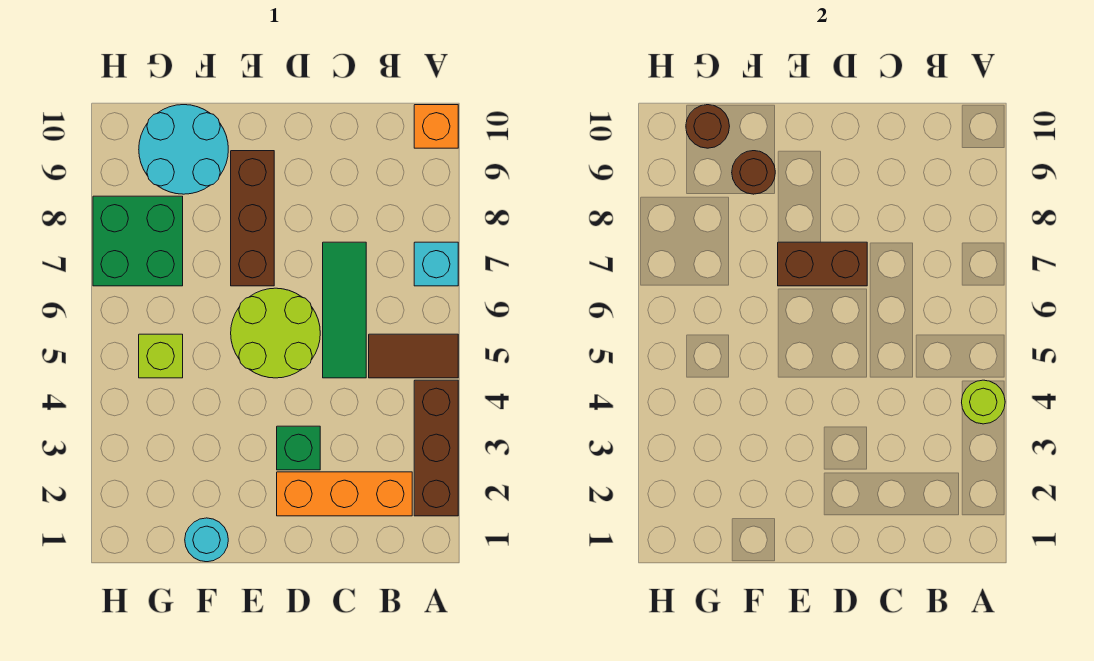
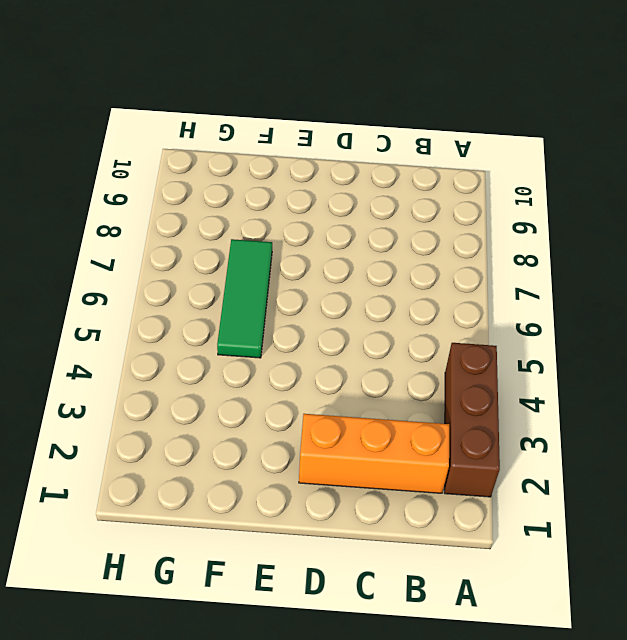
green 1x3 tile [217,239,272,358] -> green 1x3 tile moved to [323,242,366,378]
none -> brown 1x2 tile [369,334,458,378]
none -> cyan 1x1 brick [414,242,458,286]
none -> orange 1x1 brick [414,105,458,148]

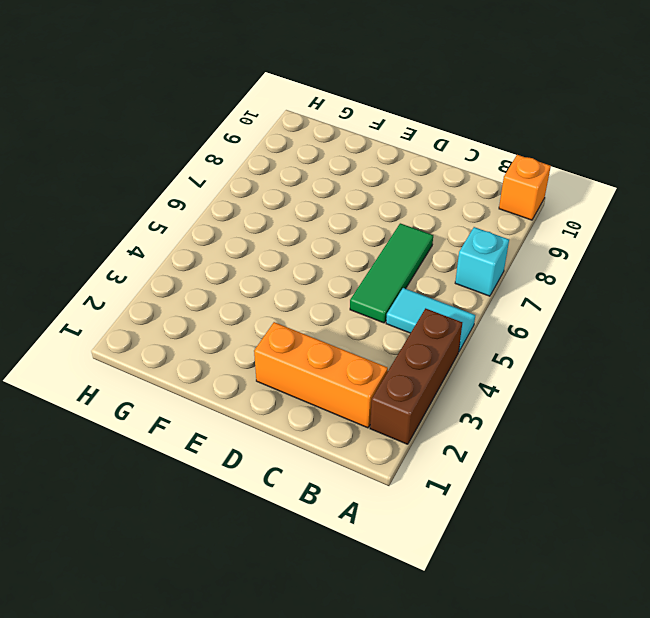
cyan 1x2 tile [386,288,475,351] -> brown 1x2 tile [369,334,458,378]
none -> green 1x1 brick [277,426,320,470]
none -> lime 2x2 round brick [231,288,320,378]
none -> brown 1x3 brick [231,151,274,286]

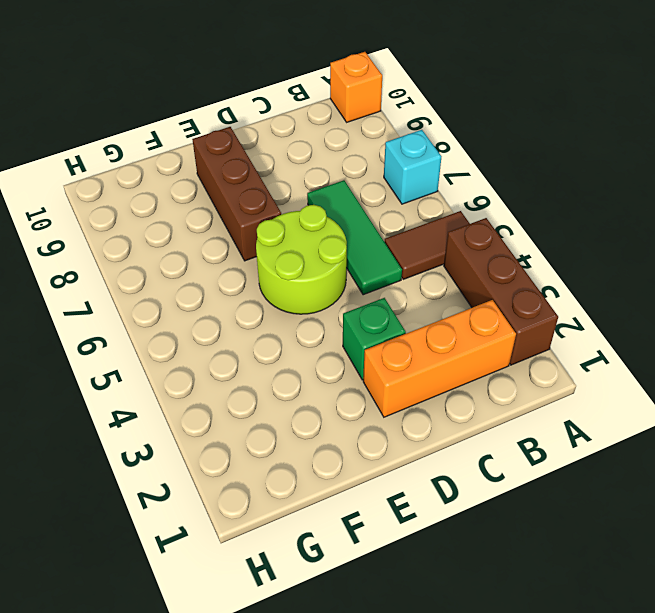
none -> cyan 1x1 round brick [185,518,228,562]
none -> cyan 2x2 round brick [139,105,228,194]
none -> lime 1x1 brick [139,334,183,378]

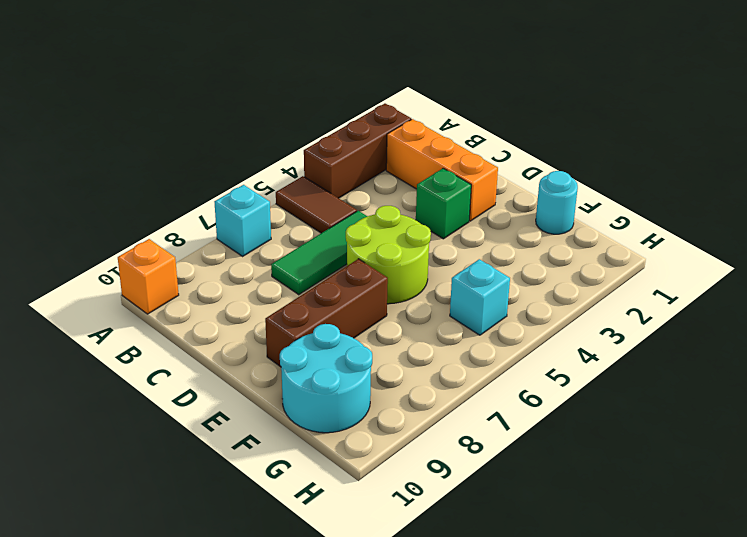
cyan 1x1 brick [450,259,510,335] -> lime 1x1 brick [139,334,183,378]
none -> green 2x2 brick [93,196,183,286]
none -> lime 1x1 round brick [962,380,1005,424]
none -> brown 1x2 brick [778,242,867,286]

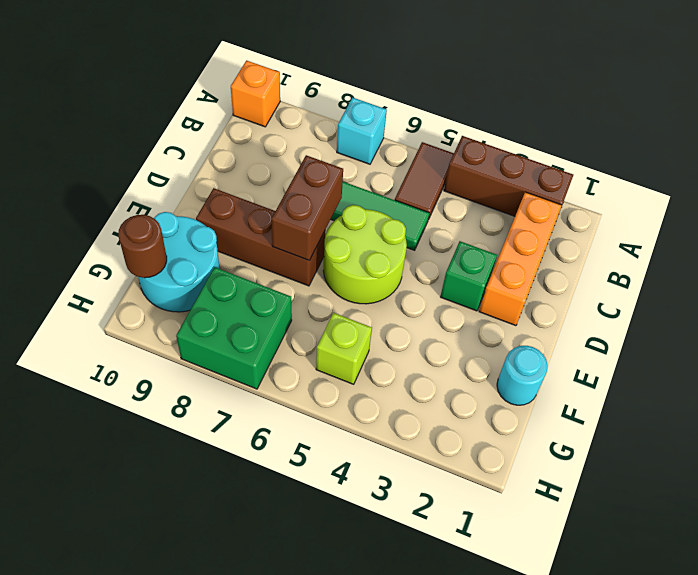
none -> lime 1x1 round brick [962,380,1005,424]
none -> brown 1x1 round brick [732,151,775,194]

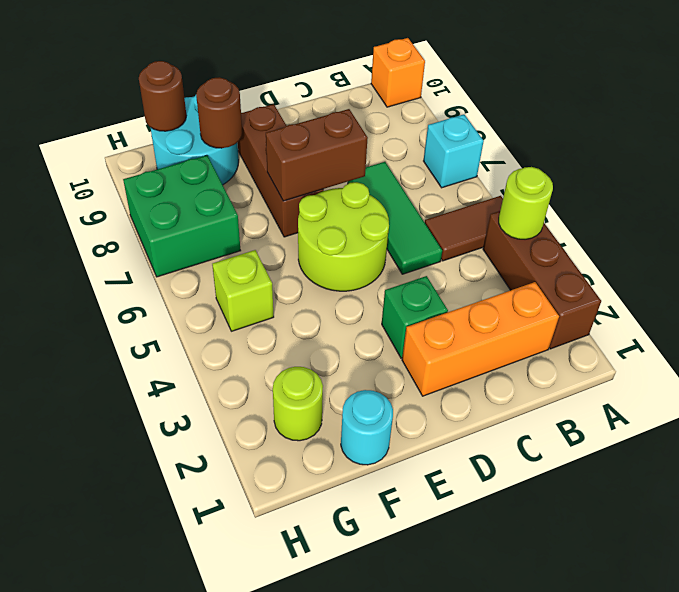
lime 1x1 round brick [273,367,323,441] -> none

